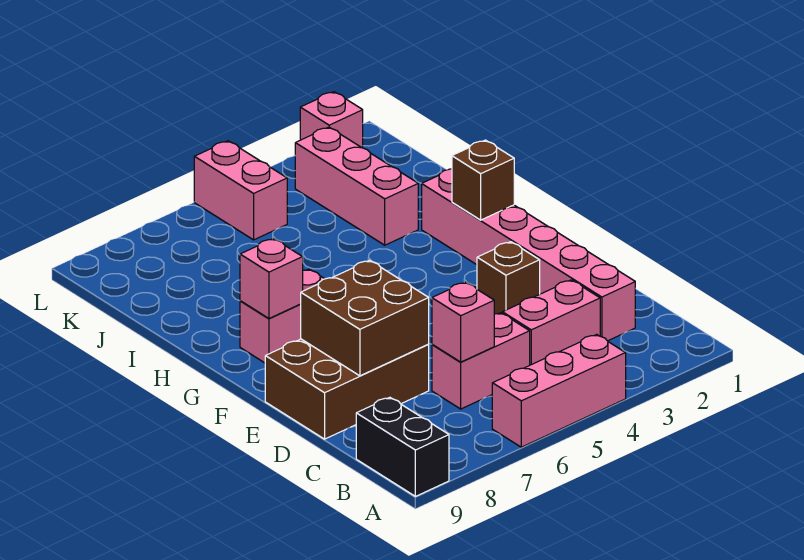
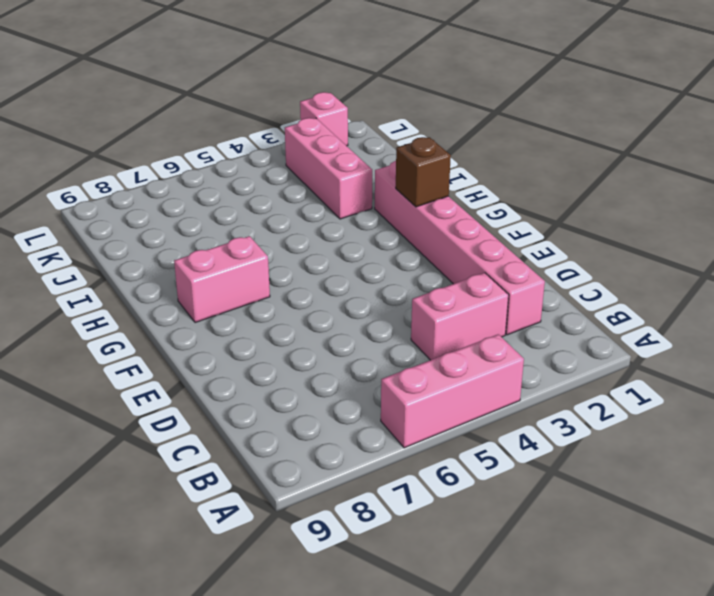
none -> black 1x2 brick [356,397,449,496]
none -> pink 1x2 brick [432,313,530,409]
none -> brown 2x3 brick [265,339,429,439]

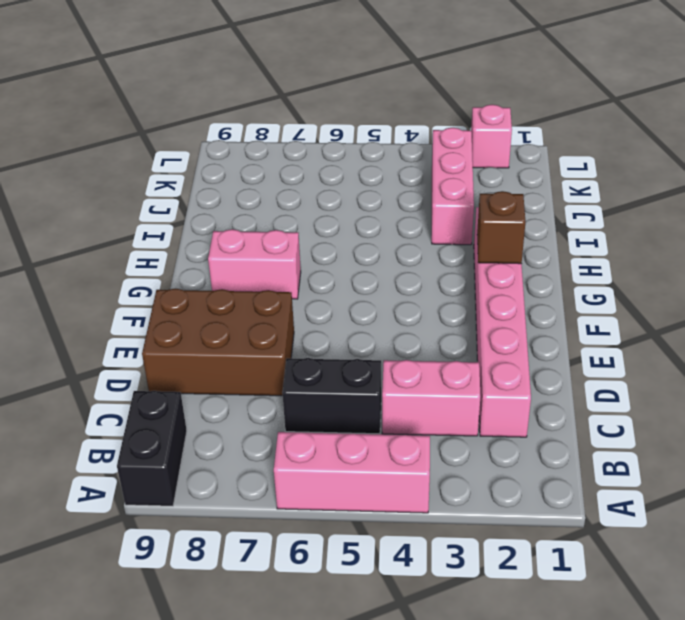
black 1x2 brick [282,358,381,434] -> pink 1x2 brick [432,313,530,409]
none -> brown 1x1 brick [477,242,540,314]
none -> pink 1x2 brick [194,141,287,240]
none -> pink 1x1 brick [432,282,494,362]

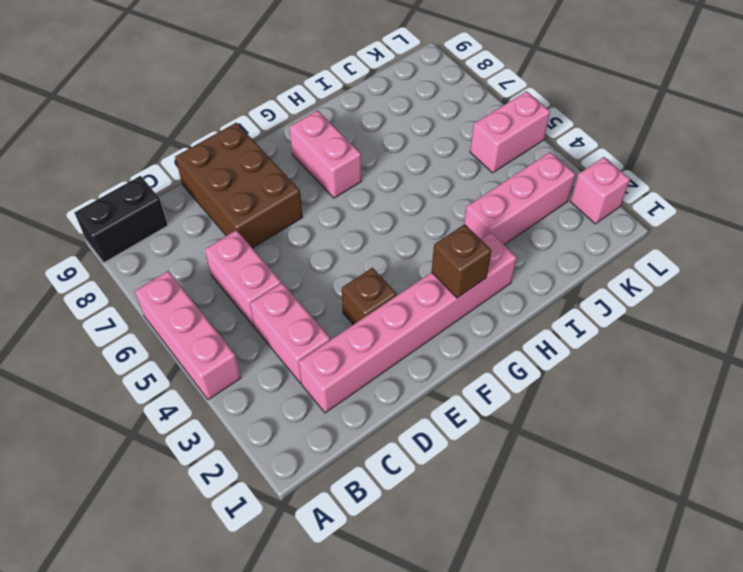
none -> pink 1x1 brick [432,282,494,362]
none -> brown 2x2 brick [301,260,429,376]
none -> pink 1x1 brick [240,239,303,318]

